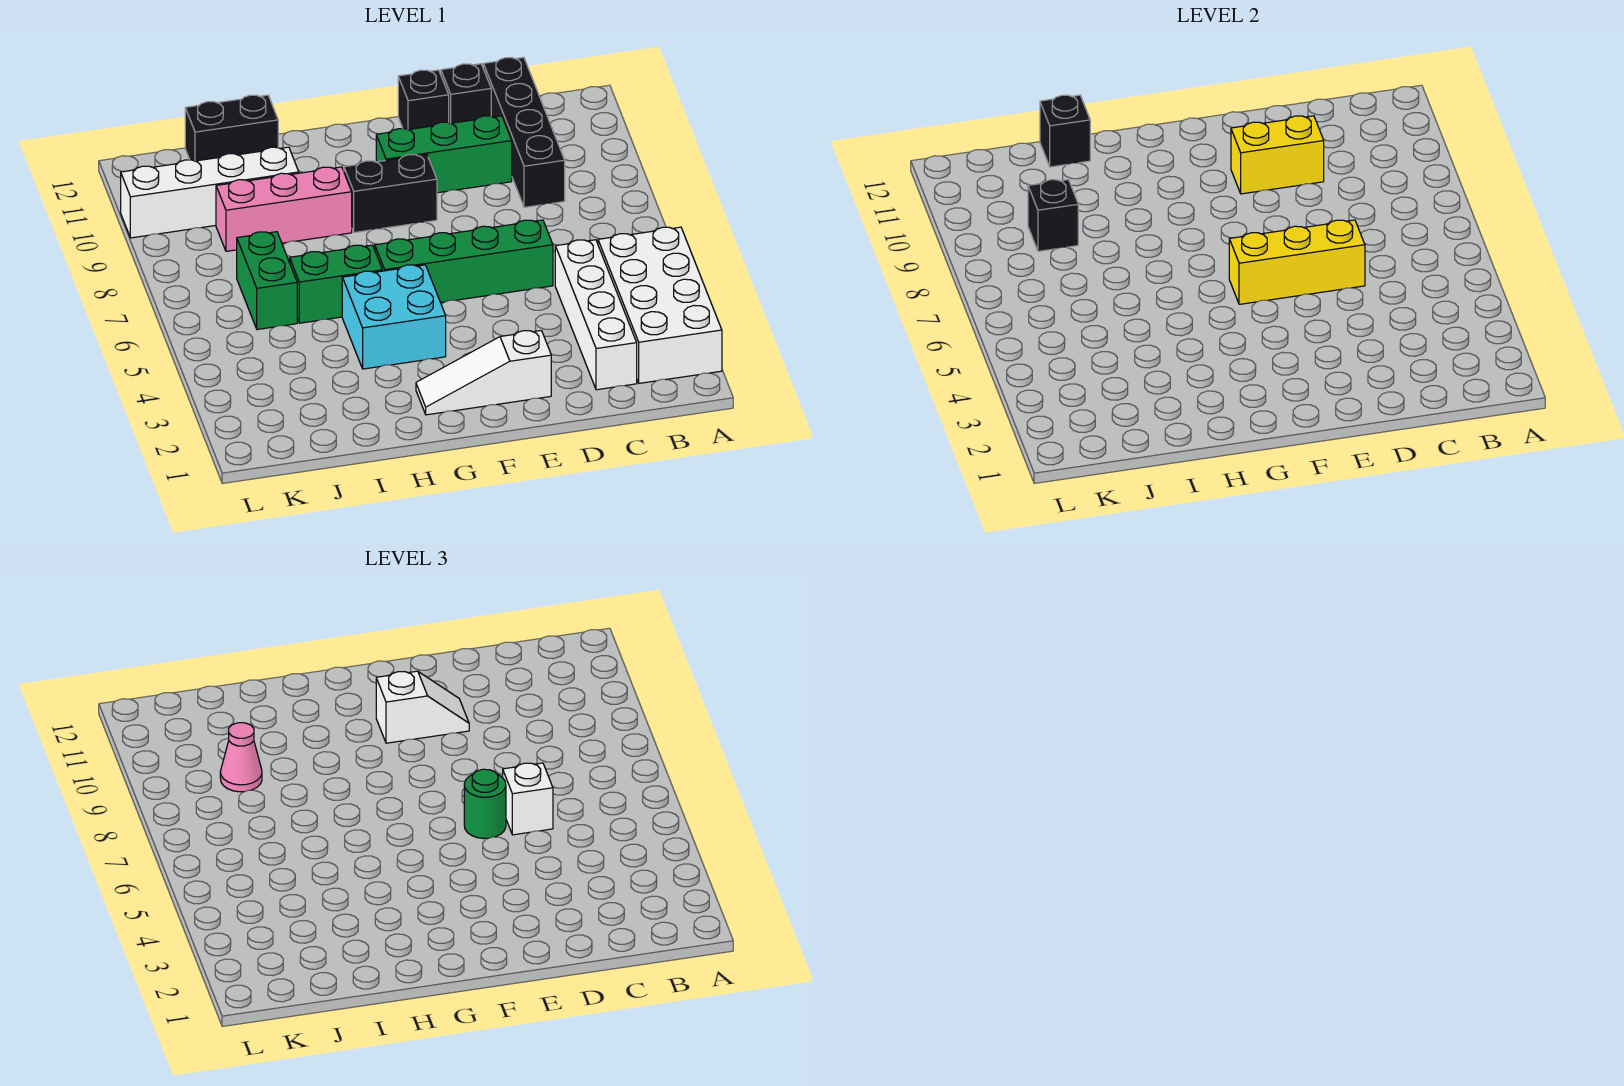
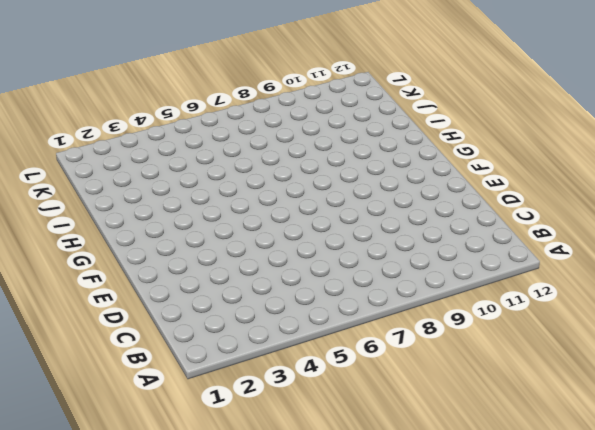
none -> white 2x4 brick [598,227,722,383]
none -> white 1x4 brick [555,240,637,390]
none -> black 1x4 brick [483,57,565,207]

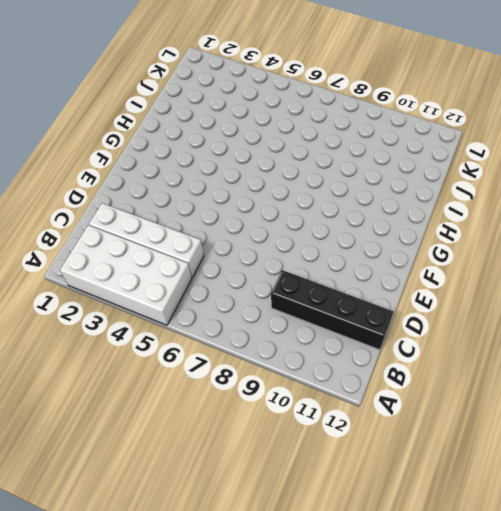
none -> green 1x4 brick [375,220,553,302]
none -> green 1x3 brick [376,116,512,193]
none -> black 1x1 brick [441,64,491,123]

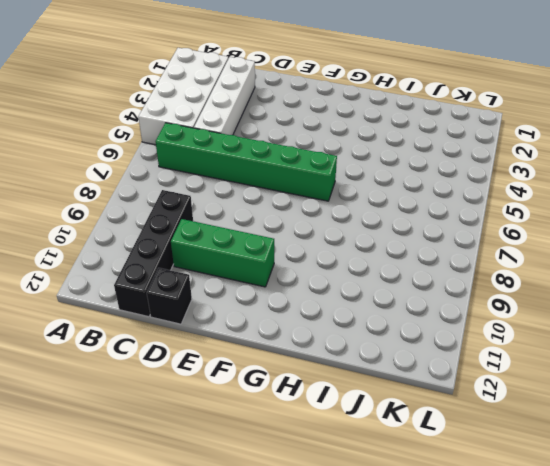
green 1x6 brick [156,123,337,201] -> green 1x4 brick [375,220,553,302]
none -> white 1x3 slope [416,331,551,415]
none -> black 1x1 brick [398,70,449,130]
none -> black 1x2 brick [344,154,437,233]

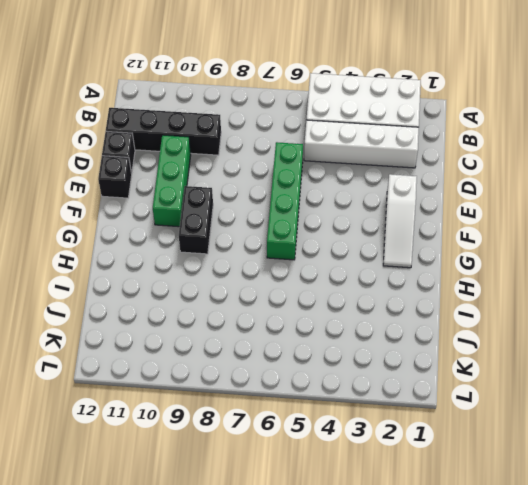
none -> cyan 2x2 brick [342,265,446,369]
none -> green 1x2 brick [290,245,382,323]
none -> pink 1x3 brick [216,167,352,251]

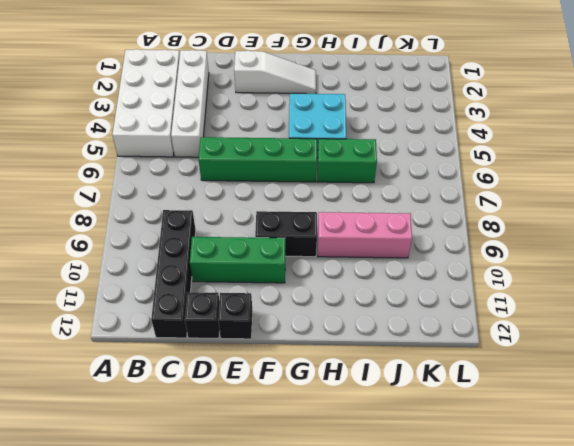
none -> white 1x4 brick [121,147,299,238]
none -> black 1x2 brick [185,95,278,161]
none -> green 1x2 brick [237,232,297,330]

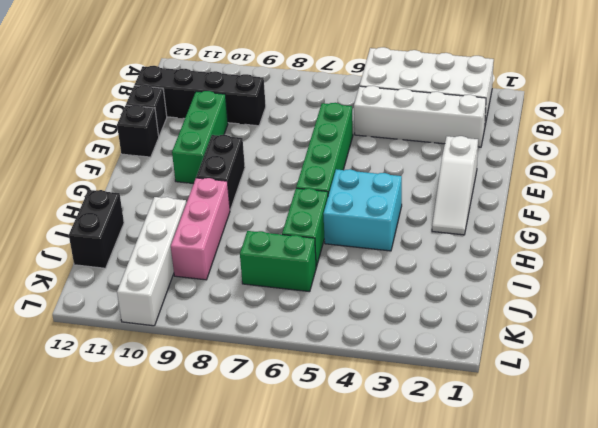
none -> yellow 1x3 brick [1229,220,1365,304]
none -> yellow 1x2 brick [1231,116,1324,194]
none -> black 1x1 brick [1040,95,1090,167]

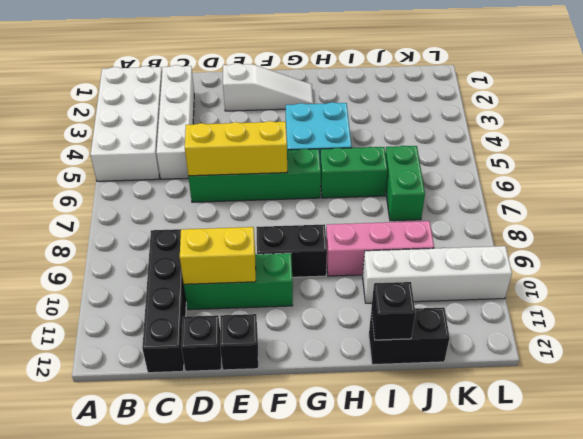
none -> black 1x1 brick [1028,180,1078,251]
none -> white 1x1 brick [503,763,553,835]
none -> green 1x1 round brick [464,769,506,839]

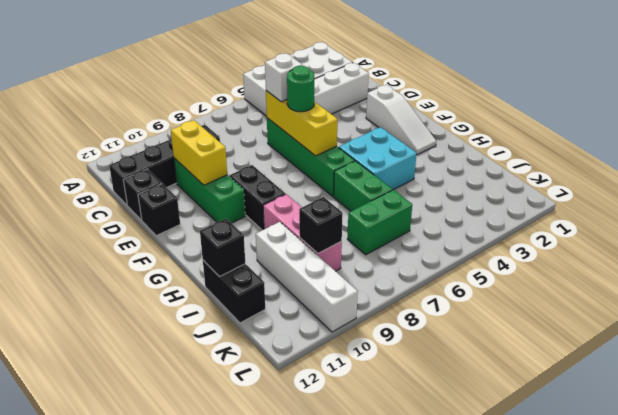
none -> white 1x2 slope [376,671,469,743]
none -> pink 1x1 cone [220,723,262,792]

